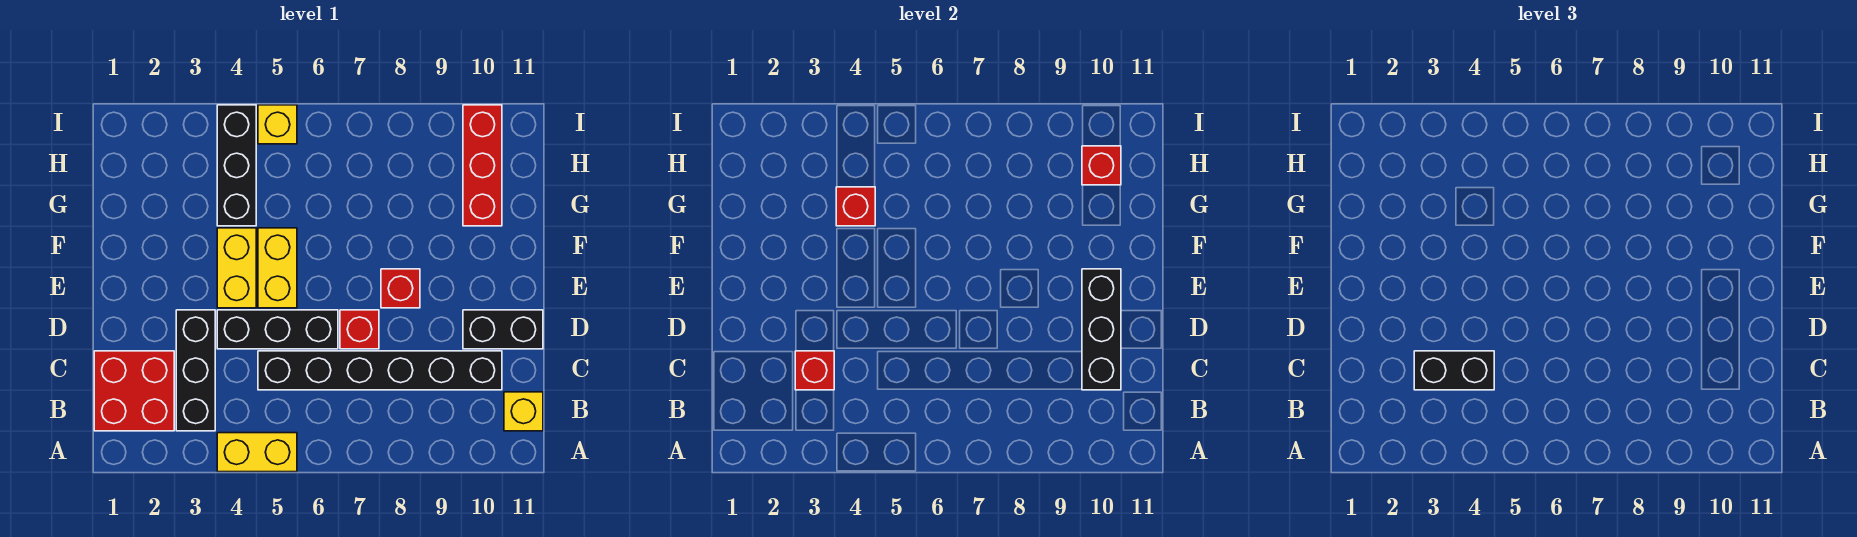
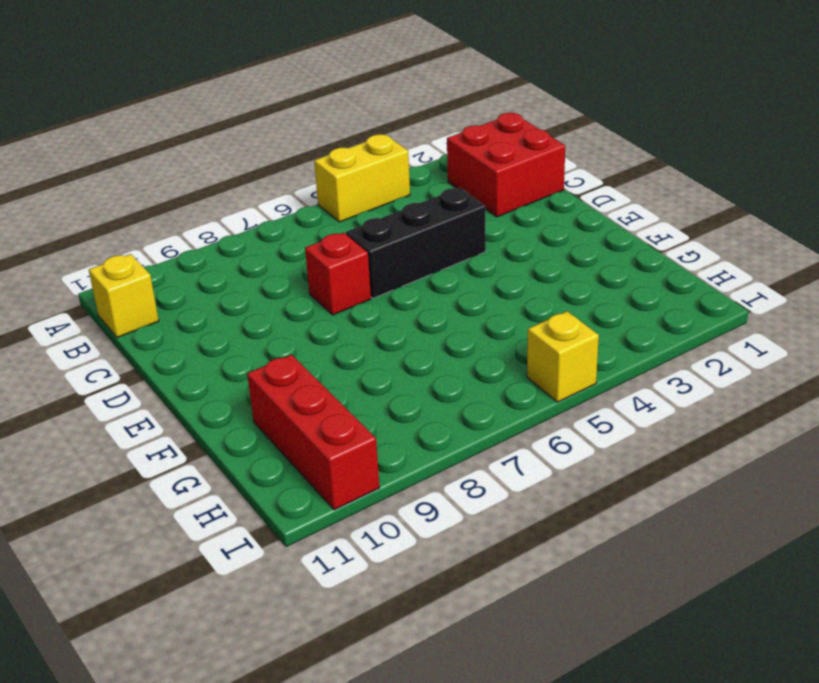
none -> black 1x3 brick [176,310,215,431]
none -> black 1x6 brick [258,351,502,390]
none -> black 1x2 brick [463,310,543,349]

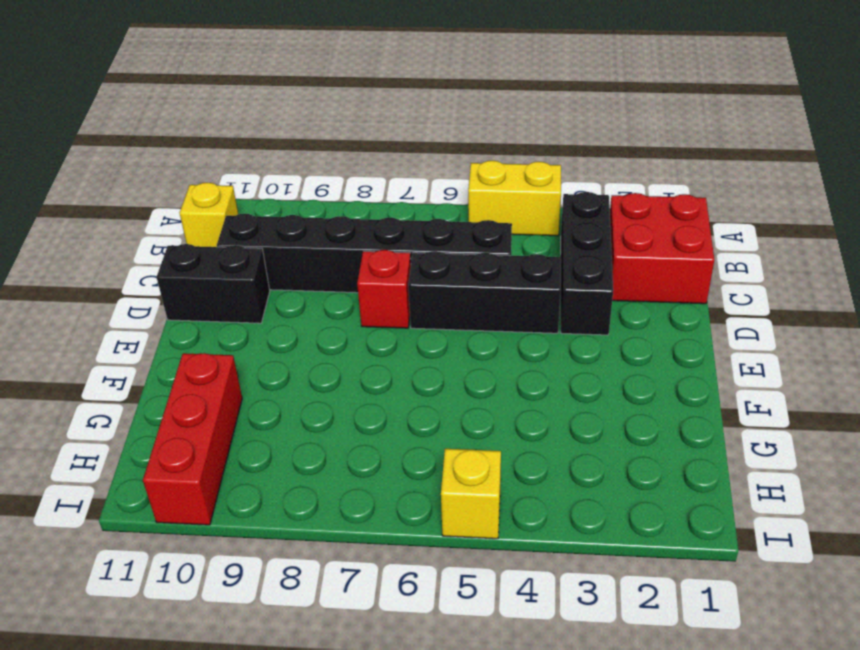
none -> yellow 1x2 brick [217,228,256,308]
none -> yellow 1x2 brick [258,228,297,308]
none -> red 1x1 brick [381,269,420,308]

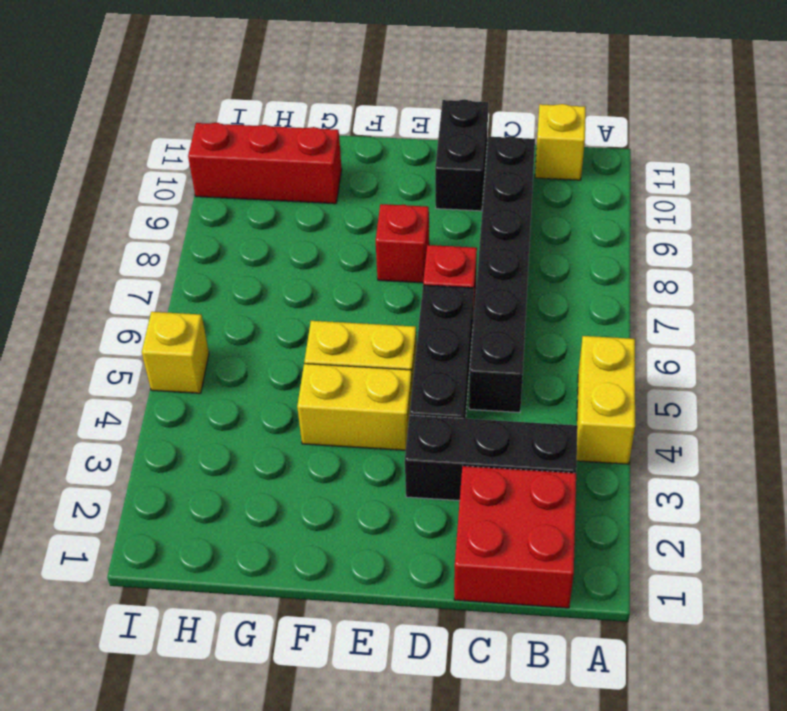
none -> black 1x3 brick [217,105,256,226]
none -> red 1x1 brick [795,351,834,390]
none -> black 1x3 brick [1082,269,1121,390]

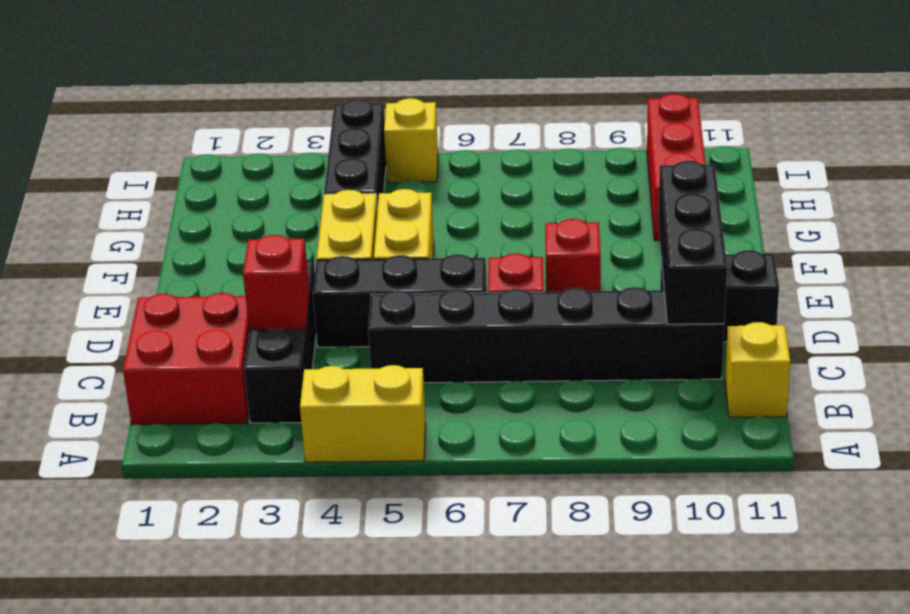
none -> red 1x1 brick [836,187,875,226]
none -> red 1x1 brick [1082,146,1121,185]
none -> black 1x2 brick [1414,351,1494,390]

